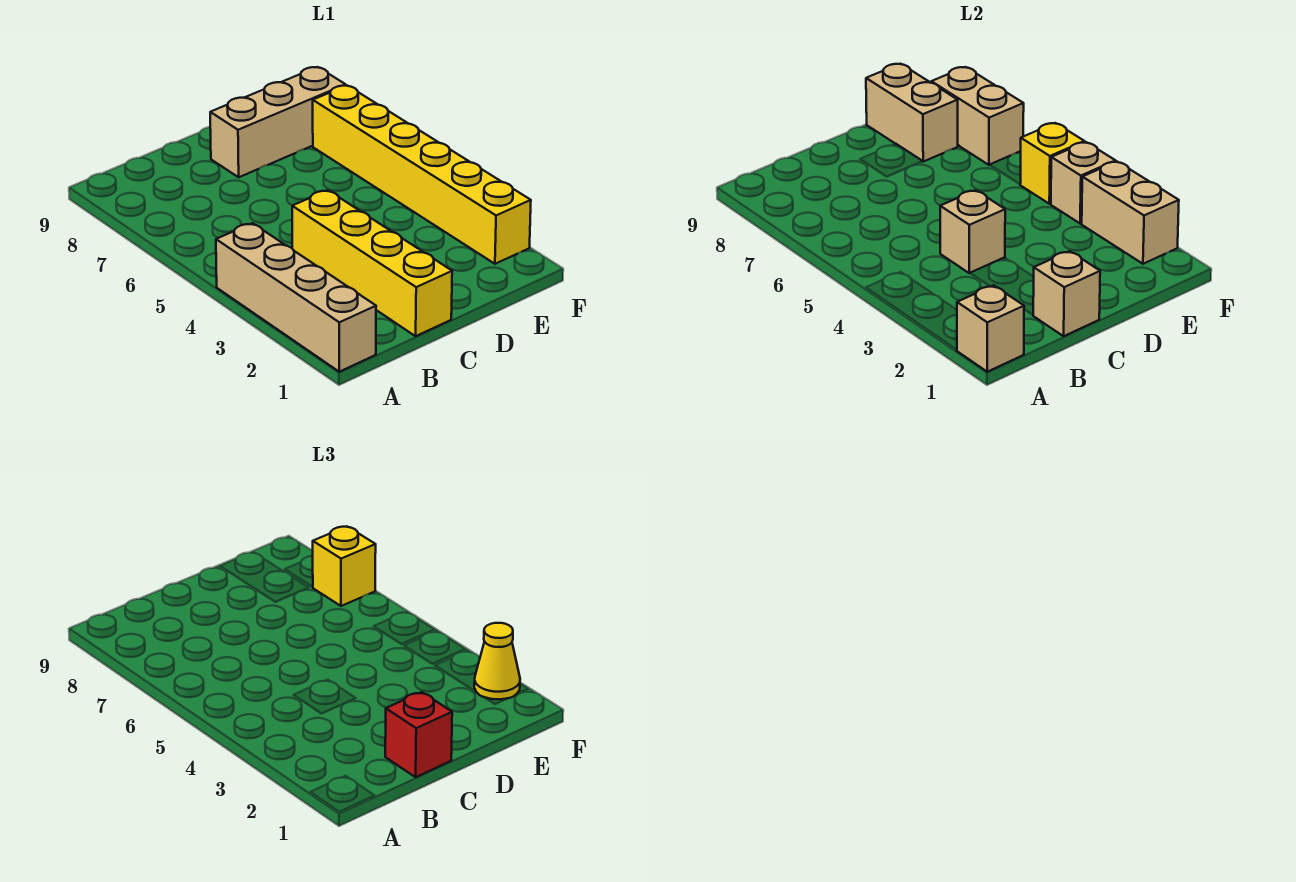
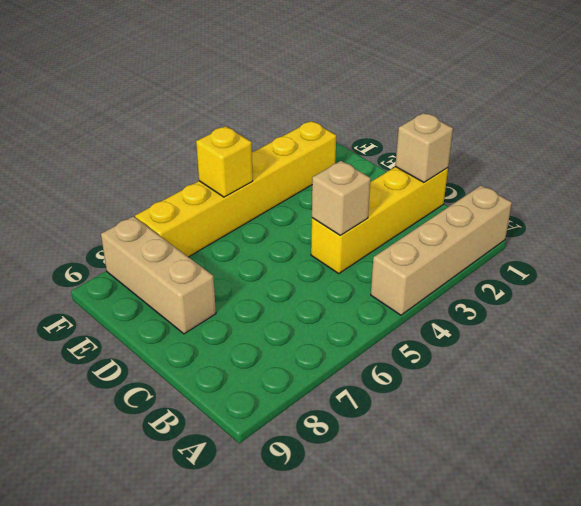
none -> tan 1x1 brick [957,285,1024,372]
none -> tan 1x2 brick [866,64,958,162]
none -> tan 1x2 brick [1082,162,1179,264]

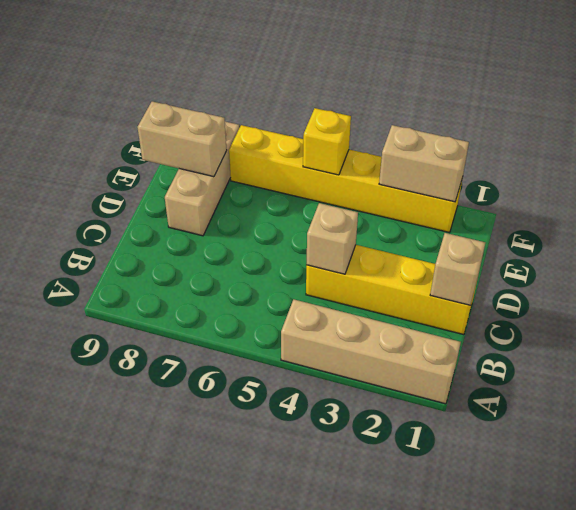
none -> tan 1x1 brick [957,285,1024,372]
none -> tan 1x1 brick [1051,142,1116,223]
none -> tan 1x2 brick [931,67,1024,165]

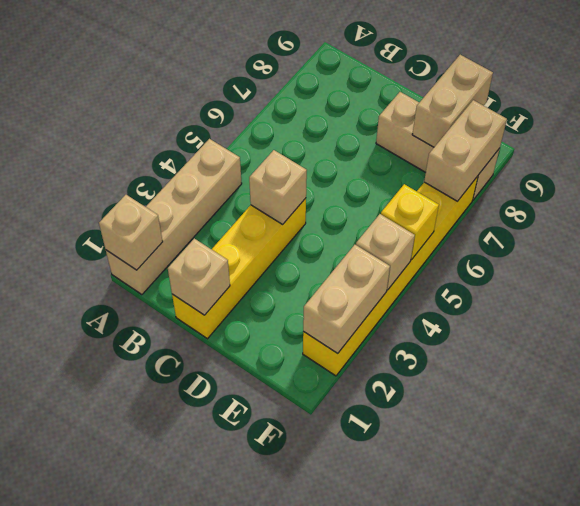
none -> red 1x1 brick [385,692,452,777]
none -> yellow 1x1 cone [474,623,520,699]
none -> yellow 1x1 brick [313,527,376,606]

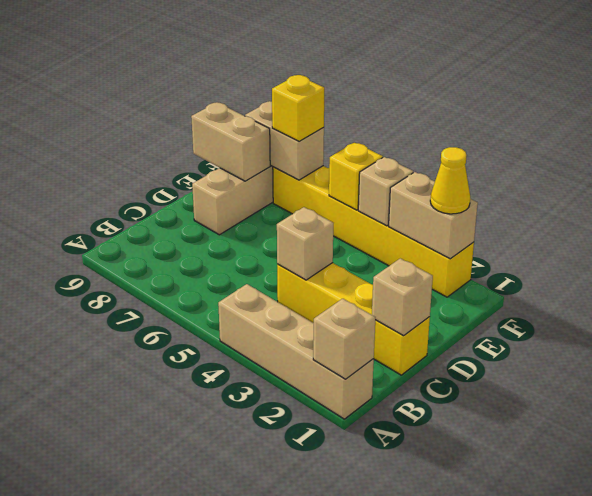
none -> red 1x1 brick [385,692,452,777]

